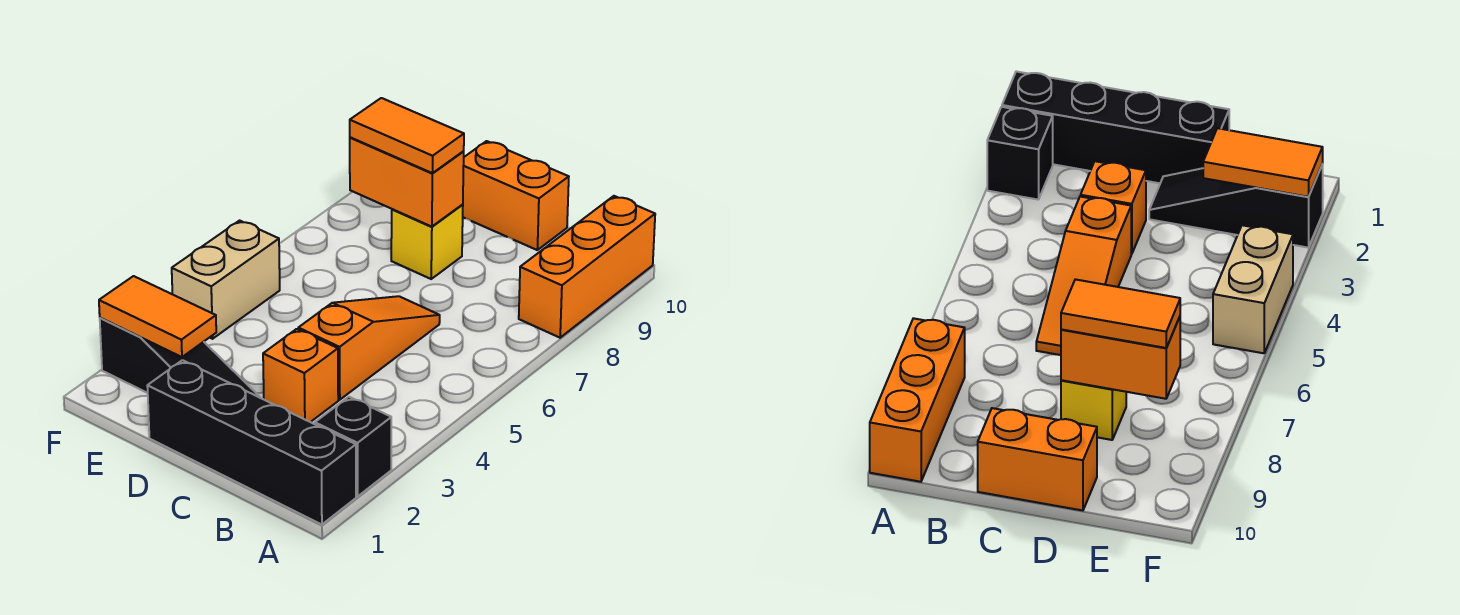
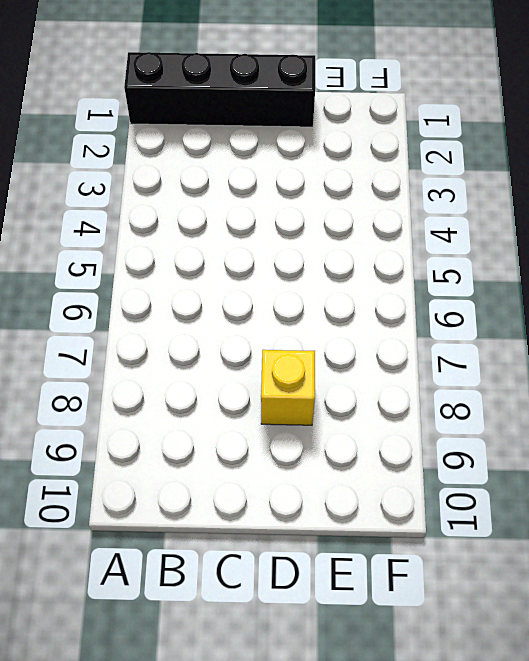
none -> black 1x1 brick [315,397,391,496]
none -> orange 1x3 brick [519,196,655,338]
none -> orange 1x1 brick [263,329,338,422]

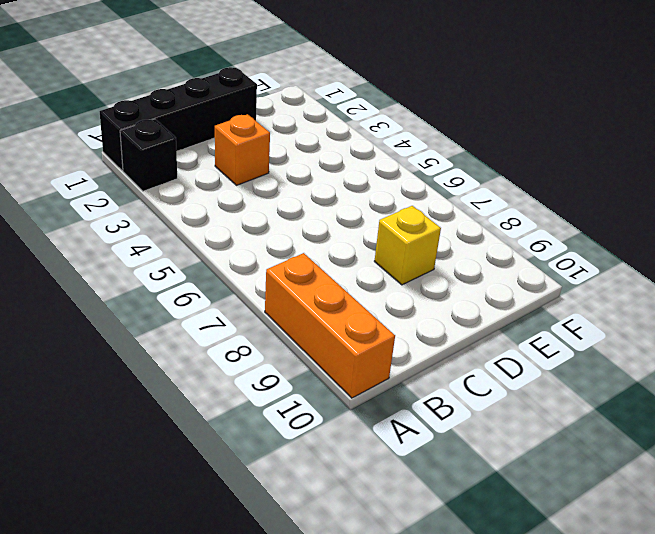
none -> orange 1x3 slope [298,296,440,400]
none -> orange 1x2 brick [463,141,569,250]
none -> black 1x3 slope [100,318,260,397]

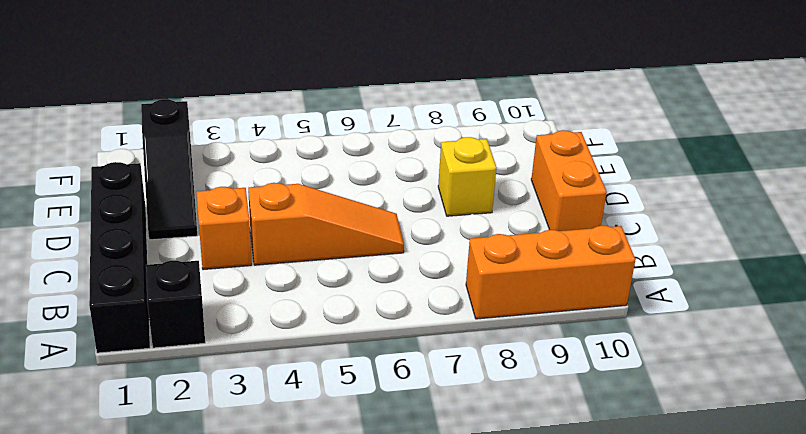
none -> tan 1x2 brick [172,221,280,339]
none -> orange 1x2 brick [350,137,464,227]
none -> orange 1x2 tile [99,276,216,357]

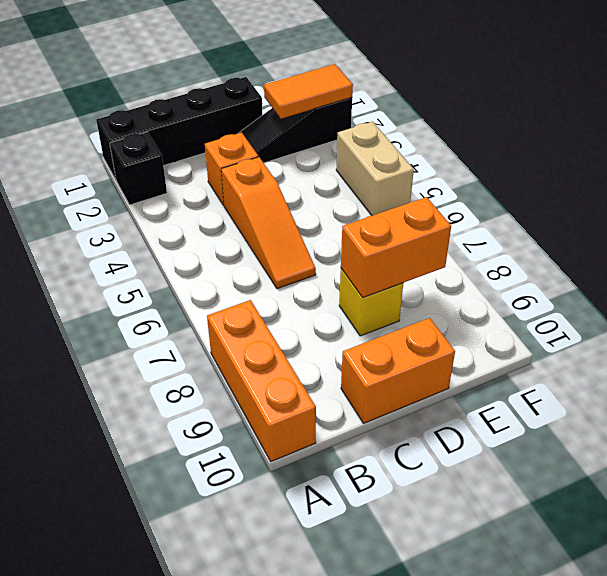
none -> orange 1x2 tile [350,98,464,173]

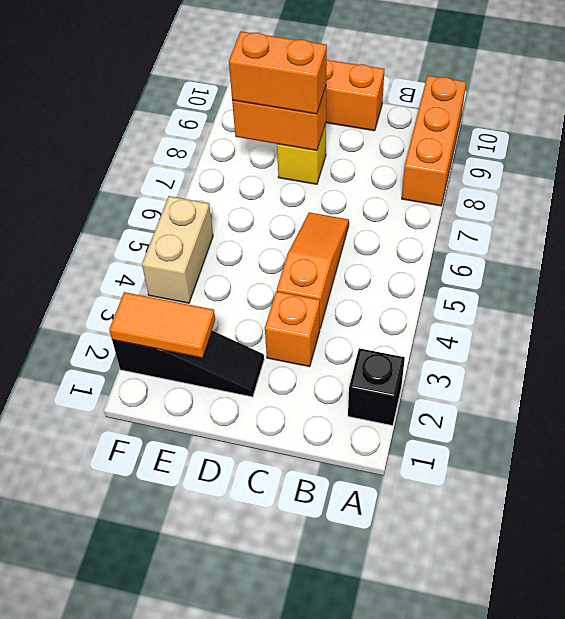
orange 1x2 brick [229,31,327,114] -> orange 1x2 tile [350,98,464,173]
none -> black 1x4 brick [147,360,356,525]

